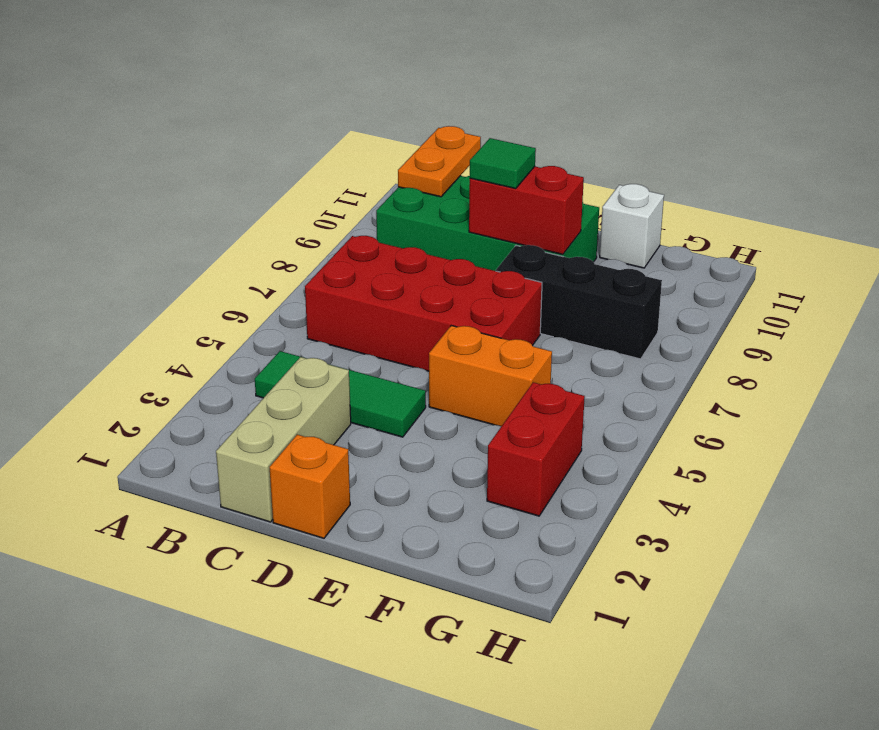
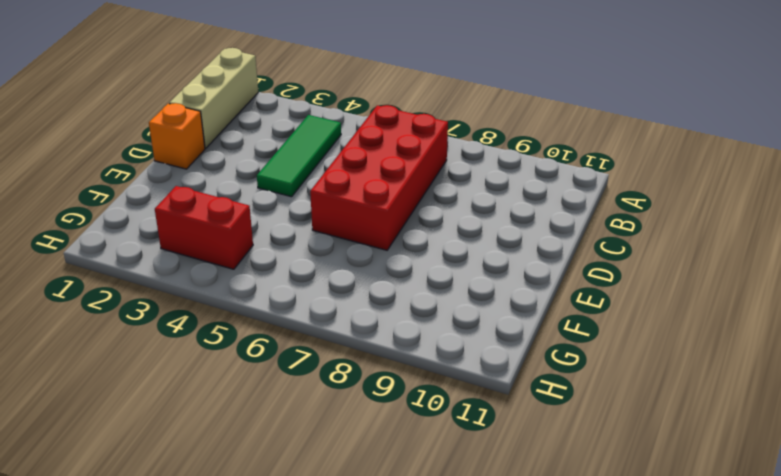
tan 1x3 brick [169,48,258,148] -> tan 1x3 brick turned to [216,357,351,522]
none -> green 2x4 brick [376,176,599,271]
none -> orange 1x2 brick [429,325,552,426]
none -> black 1x3 brick [496,245,662,359]

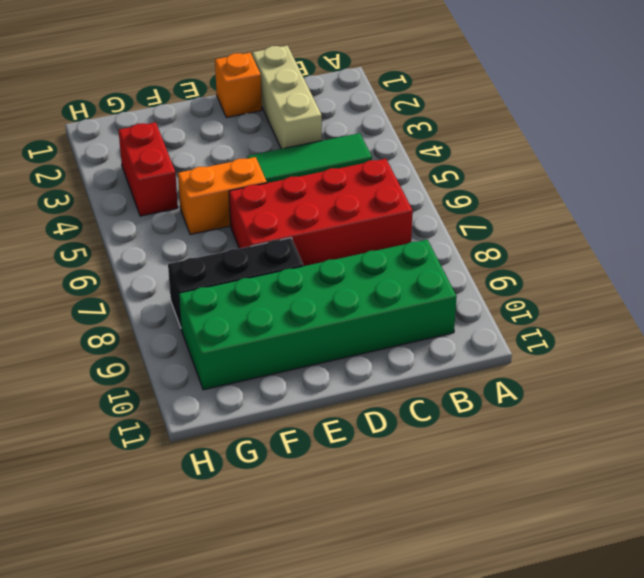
green 2x6 brick [179,240,457,390] -> green 2x4 brick [376,176,599,271]
none -> white 1x1 brick [600,184,664,268]
none -> orange 1x2 plate [398,126,481,197]
none -> red 1x2 brick [469,166,584,254]

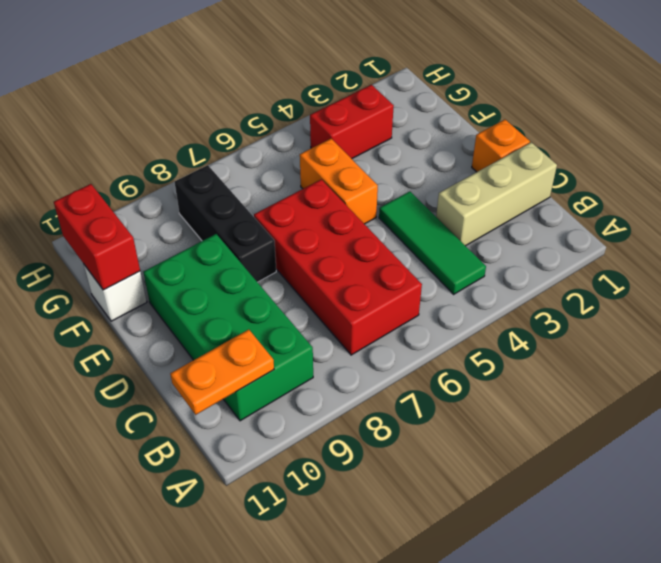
red 1x2 brick [54,184,140,290] -> red 1x2 brick moved to [469,166,584,254]
none -> green 1x1 tile [470,138,536,189]

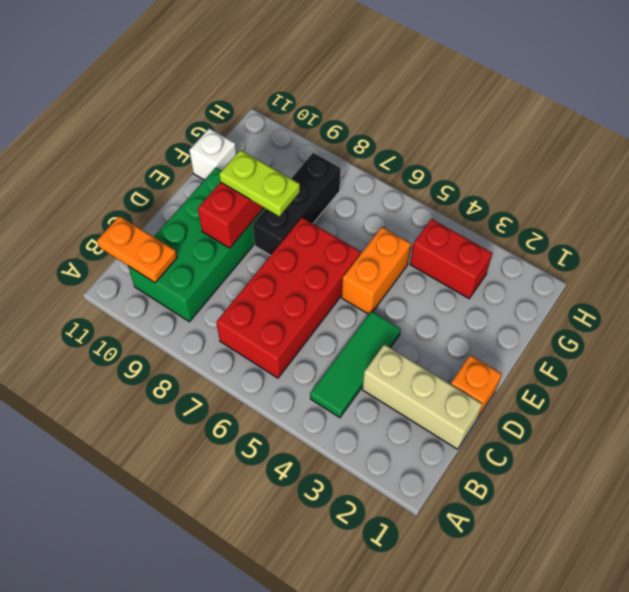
lime 1x2 plate [219,150,300,216] -> none
none -> green 1x1 tile [470,138,536,189]

